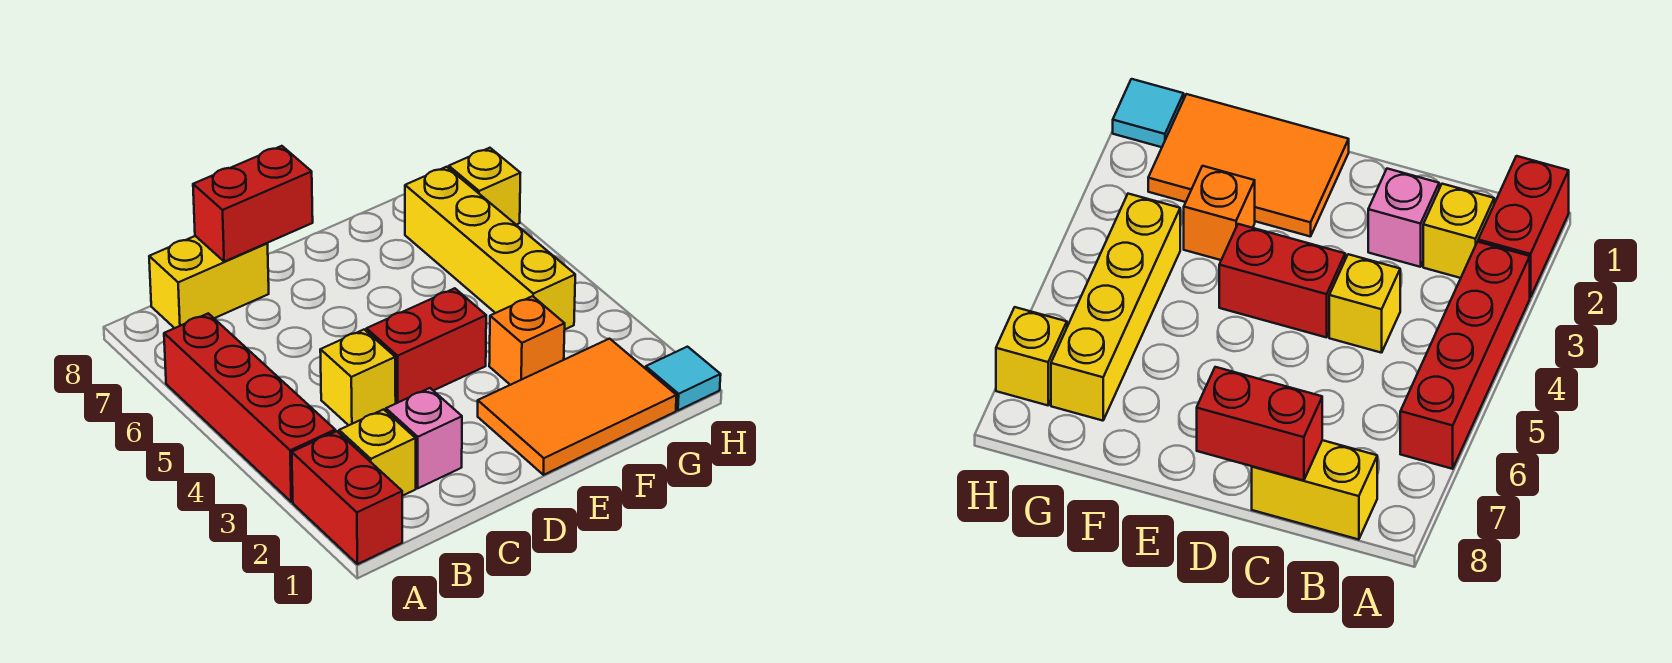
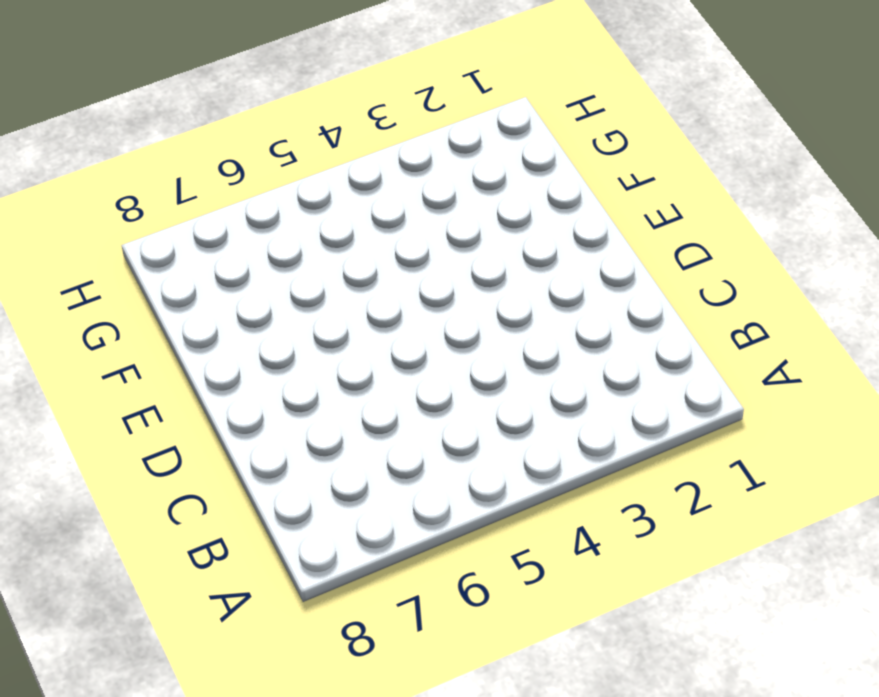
none -> red 1x2 brick [292,431,402,564]
none -> red 1x4 brick [164,313,335,502]
none -> yellow 1x1 brick [339,409,416,496]

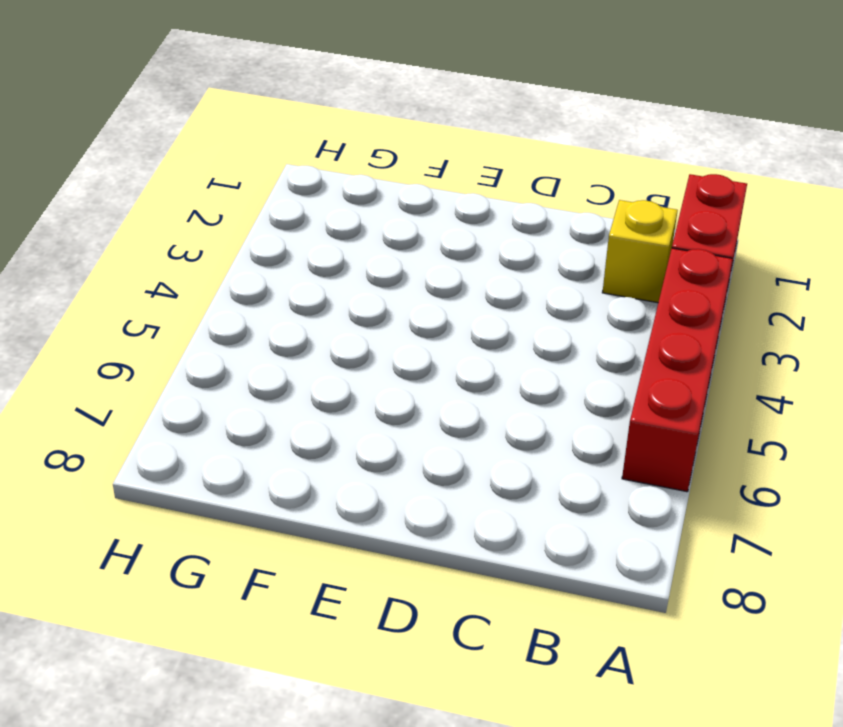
none -> yellow 1x2 brick [149,236,269,328]
none -> pink 1x1 brick [386,388,462,488]
none -> yellow 1x1 brick [320,330,396,425]

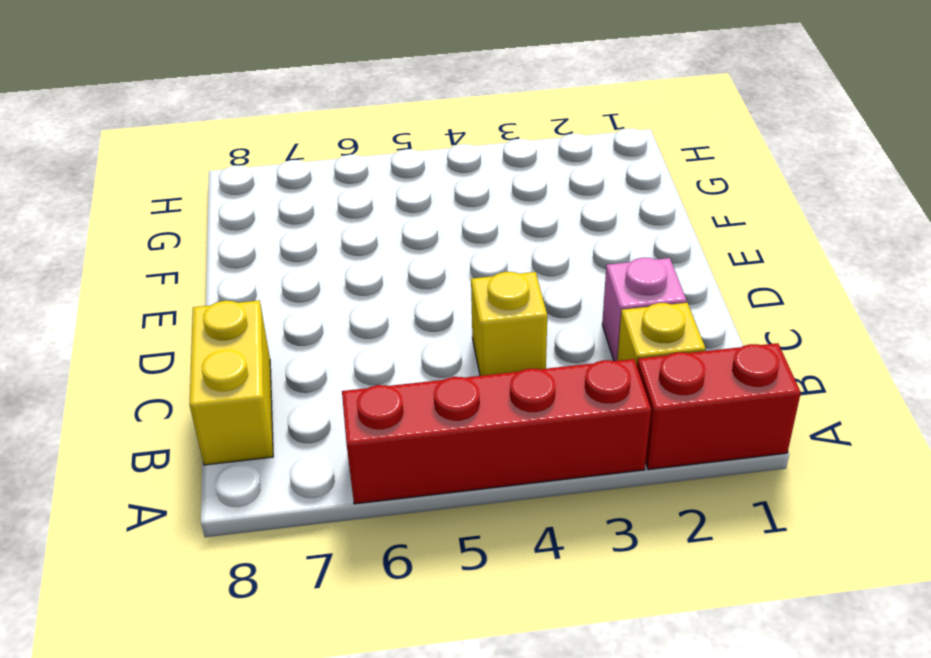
none -> red 1x2 brick [366,288,486,403]
none -> orange 2x3 tile [478,339,677,475]
none -> orange 1x1 brick [489,296,565,385]

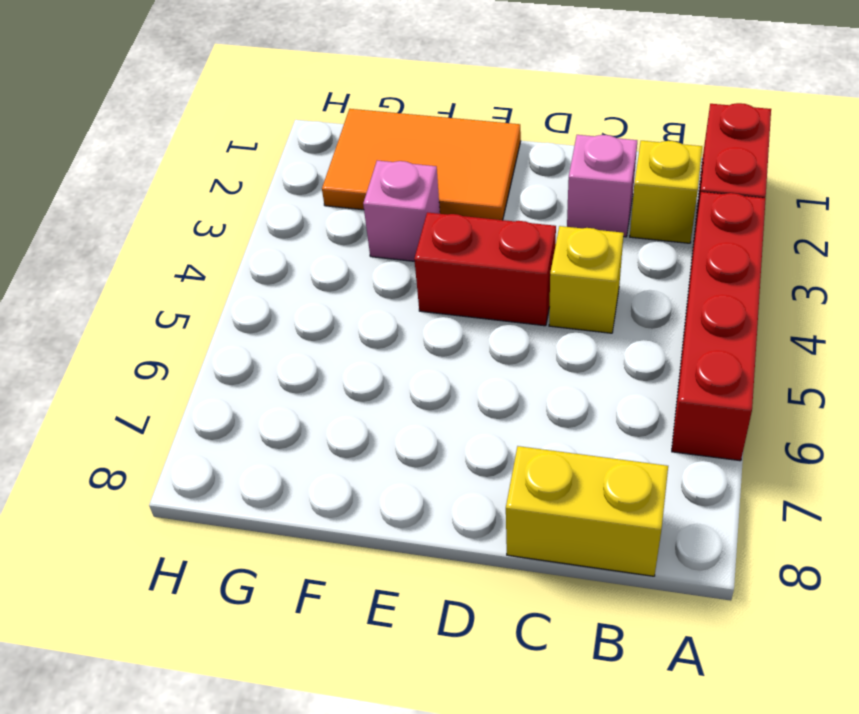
pink 1x1 brick [363,161,440,261] -> orange 1x1 brick [489,296,565,385]
none -> yellow 1x4 brick [405,167,575,329]
none -> cyan 1x1 tile [645,347,721,410]
none -> yellow 1x1 brick [449,148,520,225]

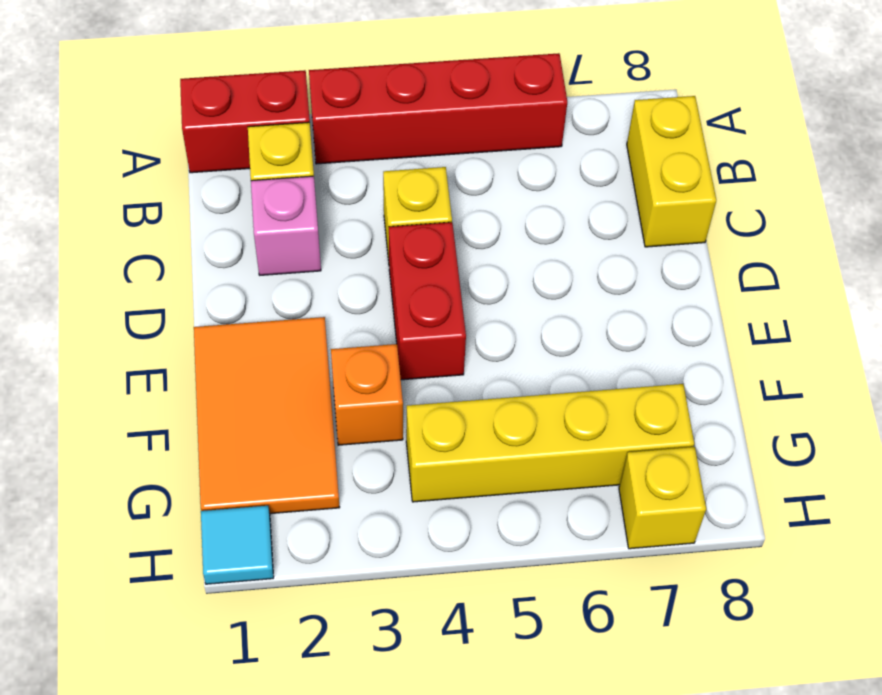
none -> red 1x2 brick [193,146,313,262]

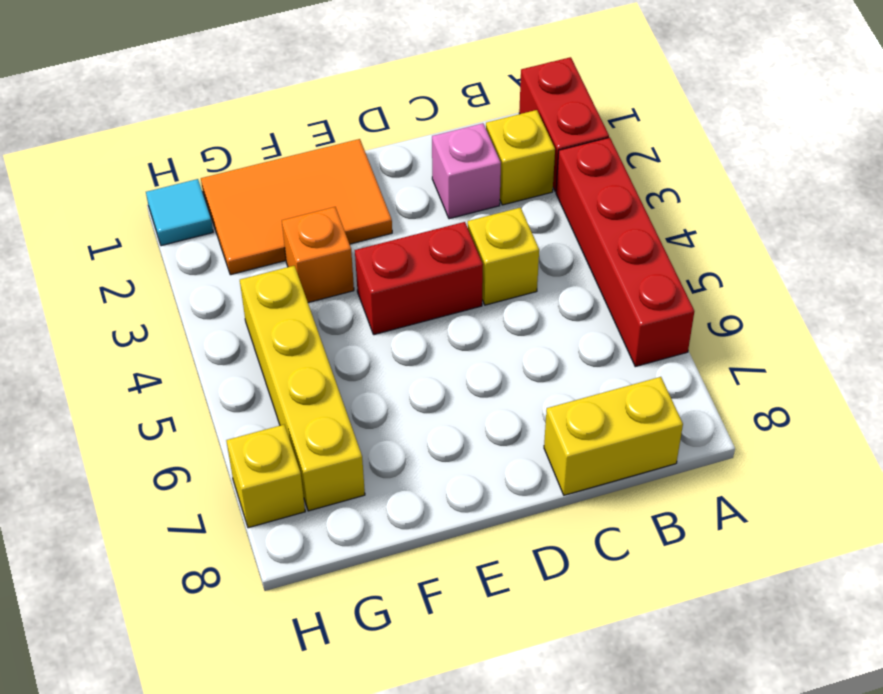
none -> red 1x2 brick [193,146,313,262]

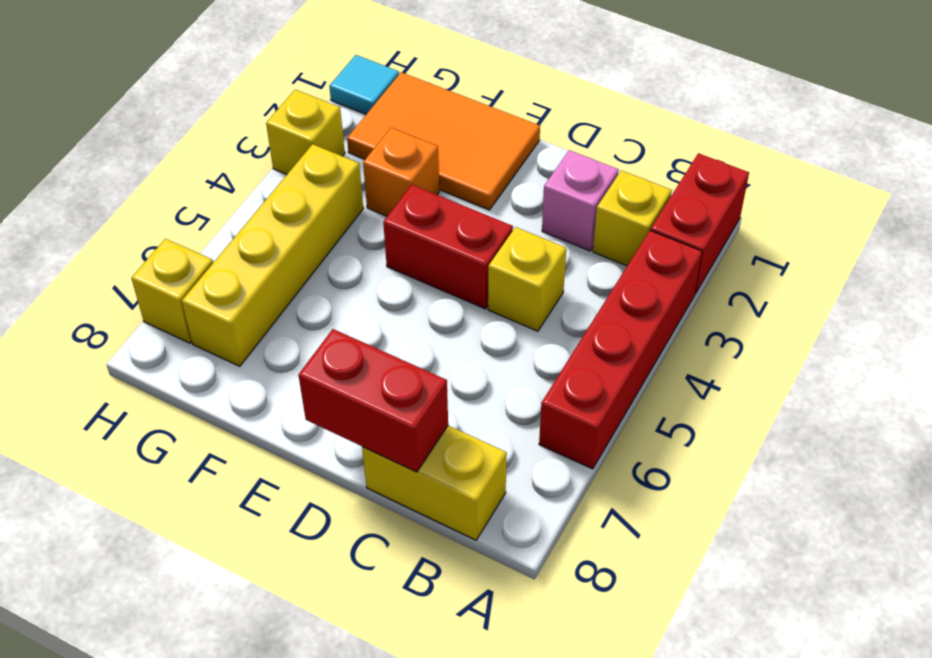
yellow 1x1 brick [266,90,345,174] -> none

